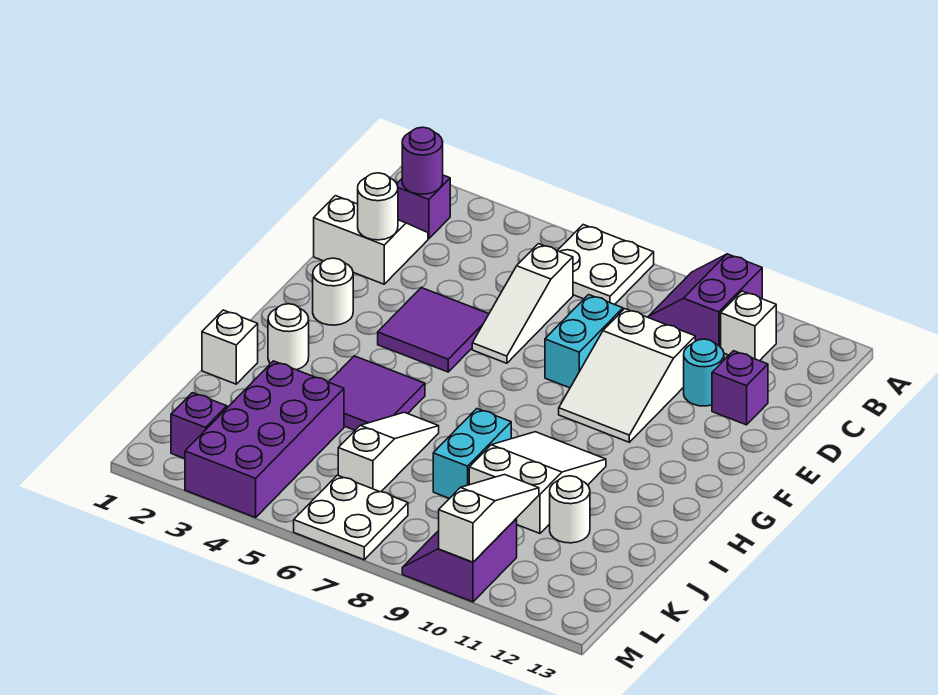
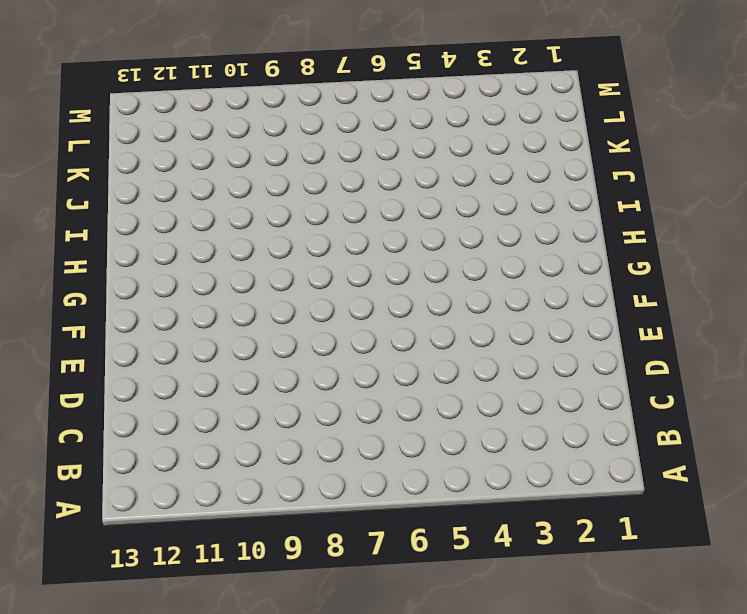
none -> white 2x2 plate [557,225,654,305]
none -> purple 2x2 slope [648,254,762,347]
none -> purple 1x1 brick [397,175,450,239]

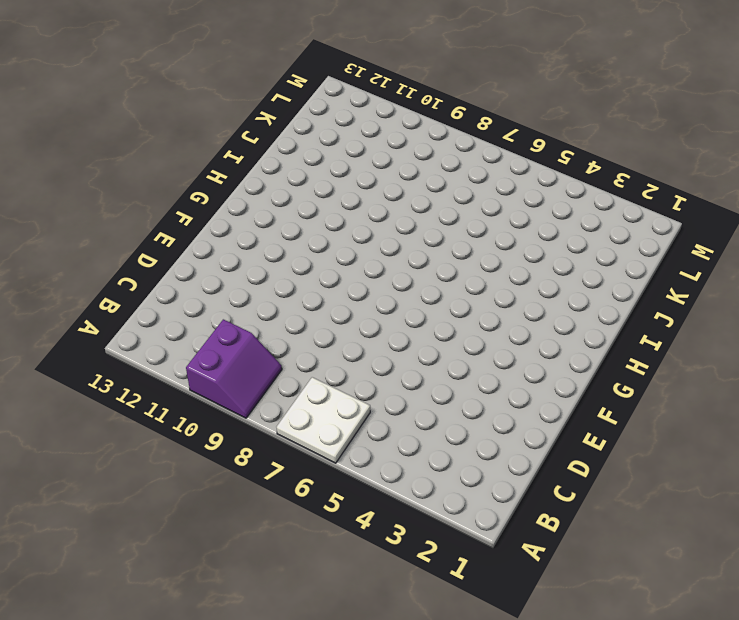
none -> purple 1x1 brick [397,175,450,239]
none -> white 1x1 brick [721,291,776,361]
none -> white 2x2 slope [314,196,428,284]

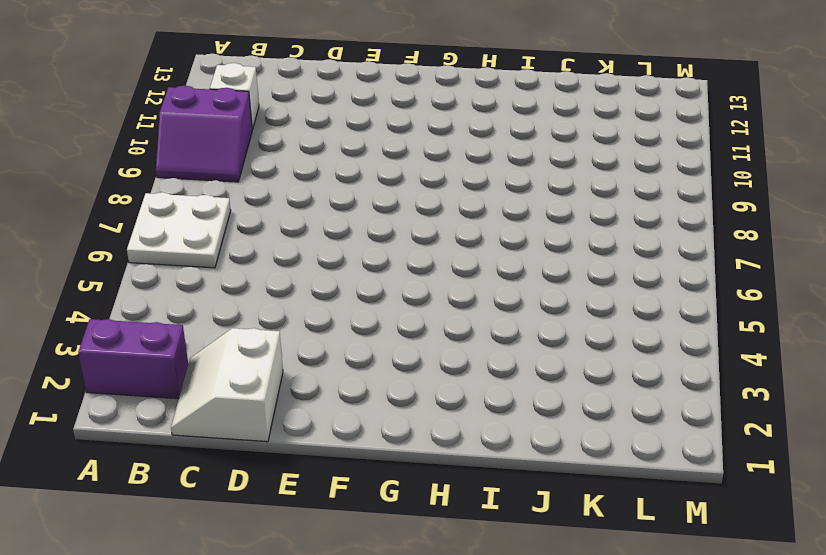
purple 1x2 brick [78,319,188,399] -> purple 1x1 brick [397,175,450,239]
none -> white 1x3 slope [472,244,573,363]
none -> cyan 1x2 brick [545,295,623,388]
none -> white 2x3 slope [559,309,695,442]

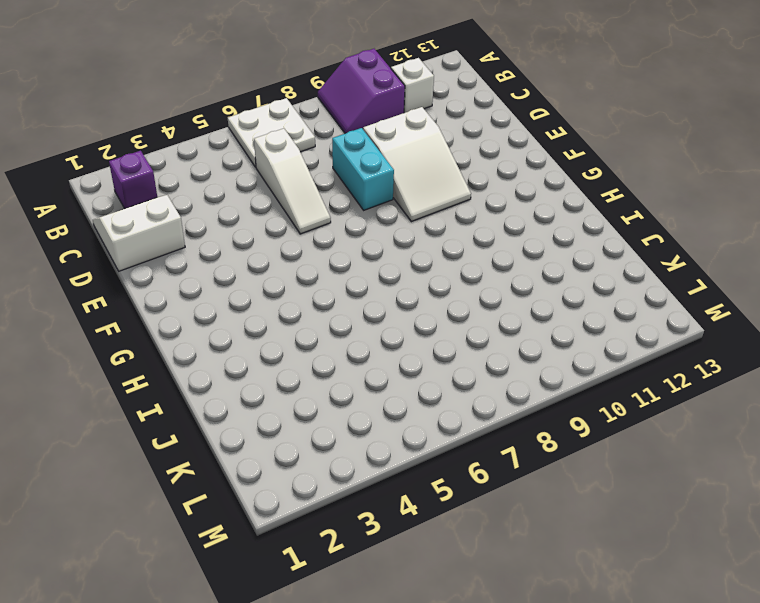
none -> cyan 1x1 round brick [684,339,724,406]
none -> purple 1x1 brick [712,351,768,425]
none -> purple 2x2 tile [378,288,489,372]

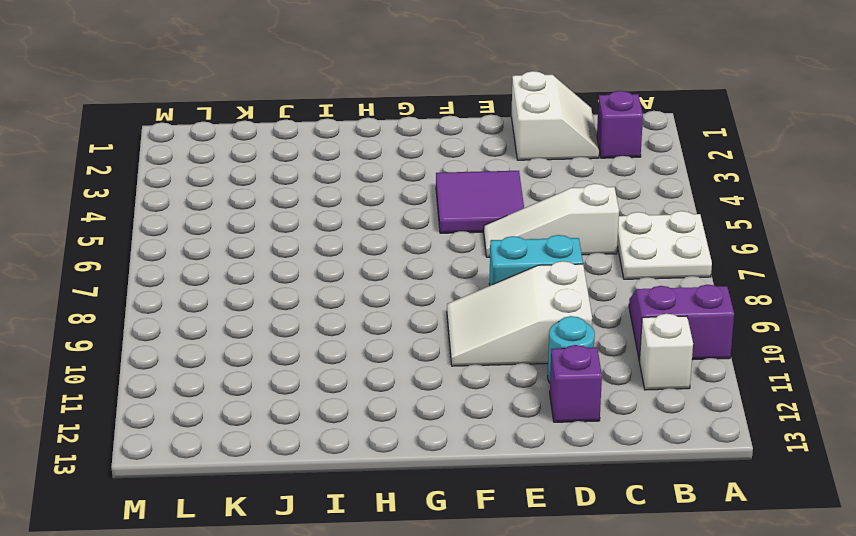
none -> white 1x1 round brick [313,258,353,325]
none -> white 1x1 round brick [268,304,309,370]
none -> purple 2x2 tile [329,356,425,430]

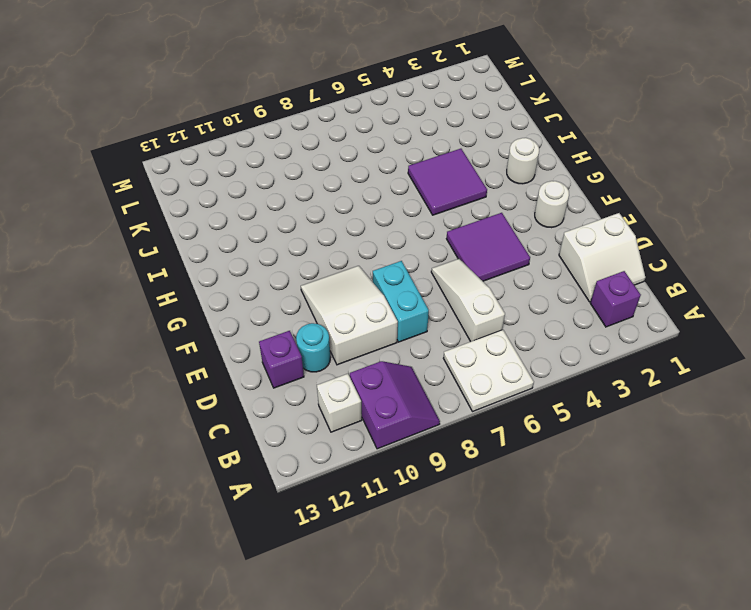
none -> white 2x3 slope [469,432,606,533]
none -> white 1x1 brick [202,310,258,384]
none -> white 1x3 slope [338,412,439,492]

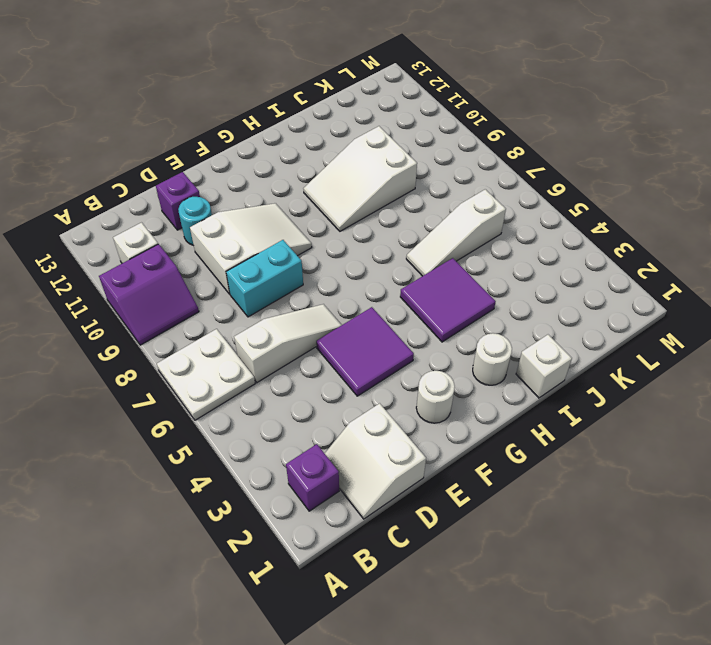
none -> cyan 1x2 brick [433,409,511,499]
none -> purple 2x4 brick [185,361,344,518]
none -> white 1x1 round brick [550,476,590,543]

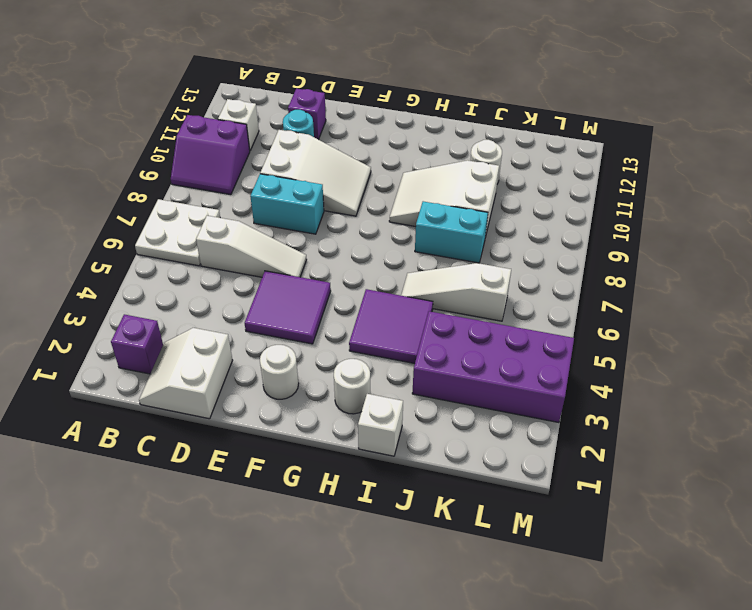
none -> purple 1x1 brick [171,393,227,459]
none -> white 2x2 plate [294,475,408,560]
none -> purple 2x2 slope [402,519,517,602]

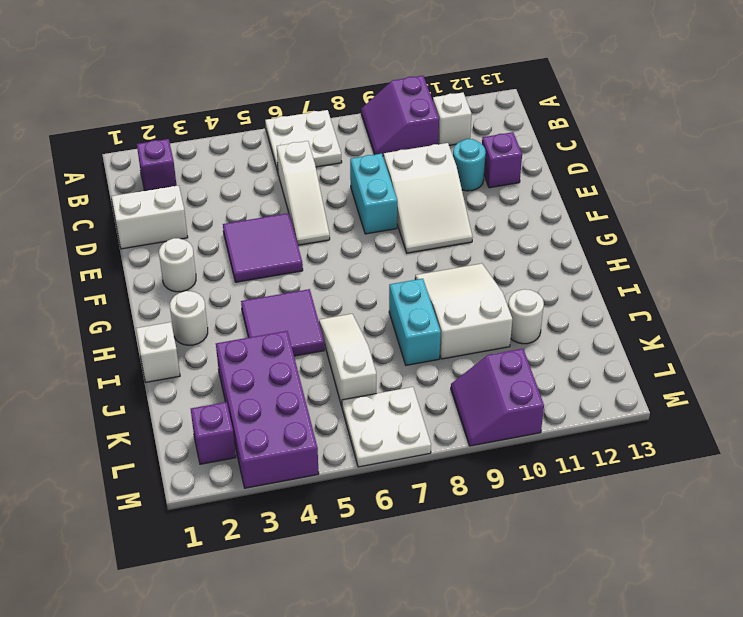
none -> purple 1x1 round brick [402,127,443,194]
none -> white 1x1 round brick [358,173,398,240]
none -> white 1x3 slope [439,475,539,562]

